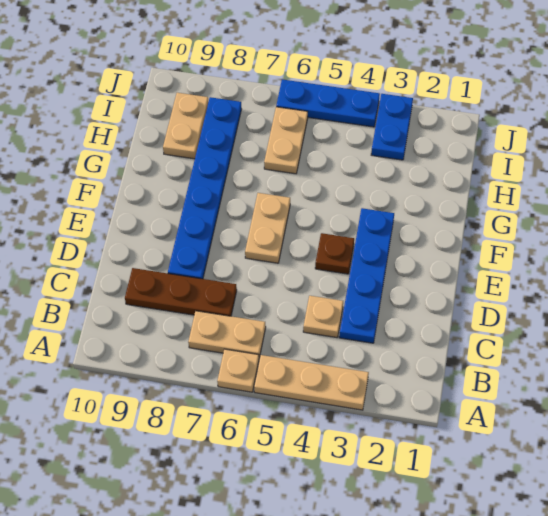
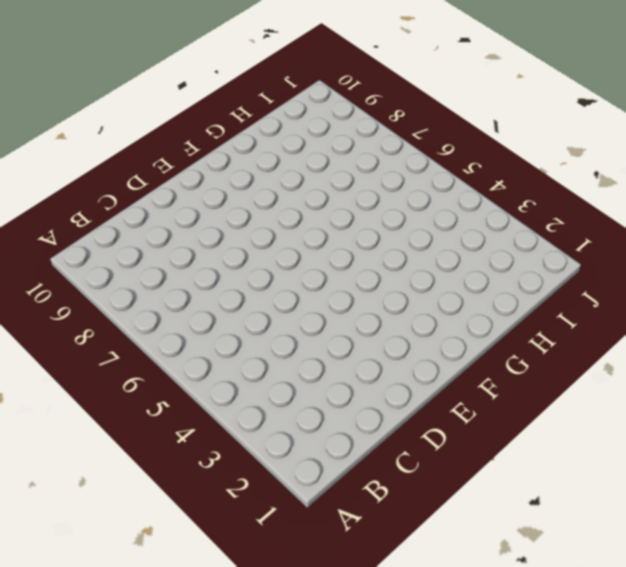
none -> tan 1x3 plate [254,355,369,410]
none -> tan 1x1 plate [217,349,259,392]
none -> tan 1x2 plate [188,311,266,358]

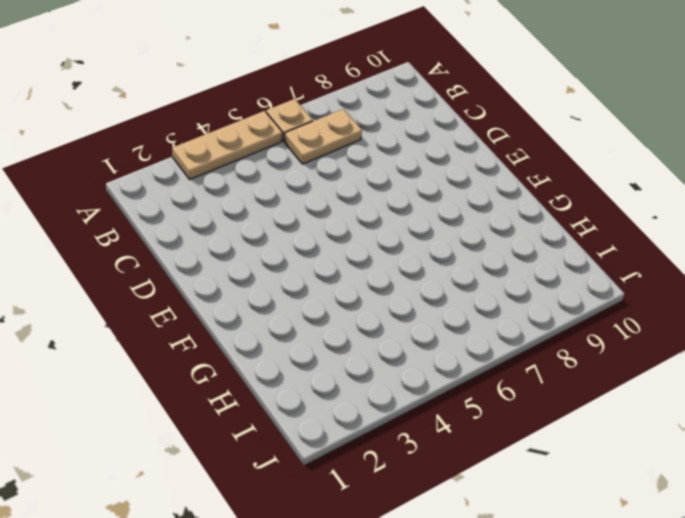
none -> blue 1x4 plate [339,208,394,343]
none -> tan 1x1 plate [303,296,343,338]
none -> brown 1x3 plate [125,268,237,316]

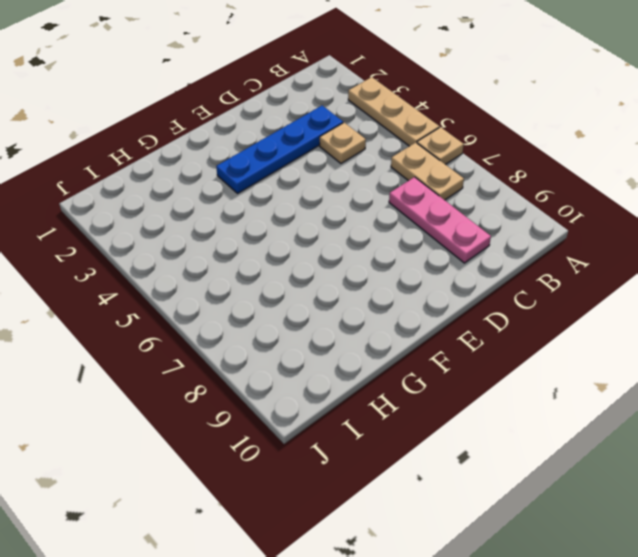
pink 1x3 plate [389,177,491,263] -> brown 1x3 plate [125,268,237,316]
none -> blue 1x6 plate [168,97,241,279]
none -> brown 1x1 plate [315,233,354,274]
none -> tan 1x2 plate [245,193,290,263]

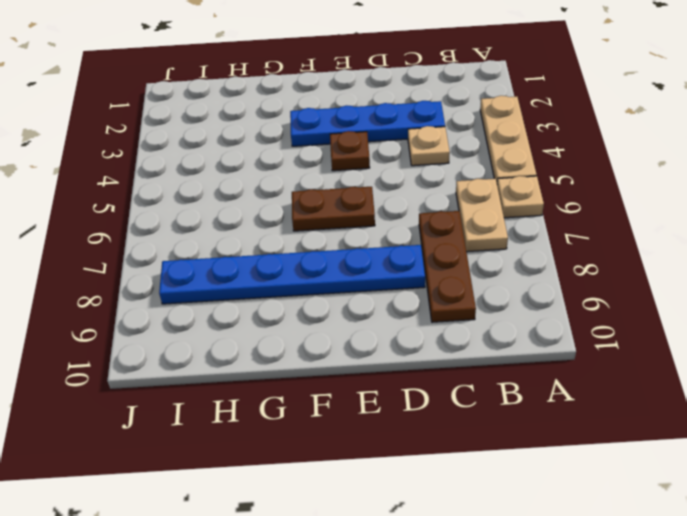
brown 1x2 plate [292,187,375,231] -> tan 1x2 plate [245,193,290,263]
none -> tan 1x2 plate [264,107,308,174]
none -> tan 1x2 plate [163,93,208,159]
none -> blue 1x2 plate [371,94,413,160]

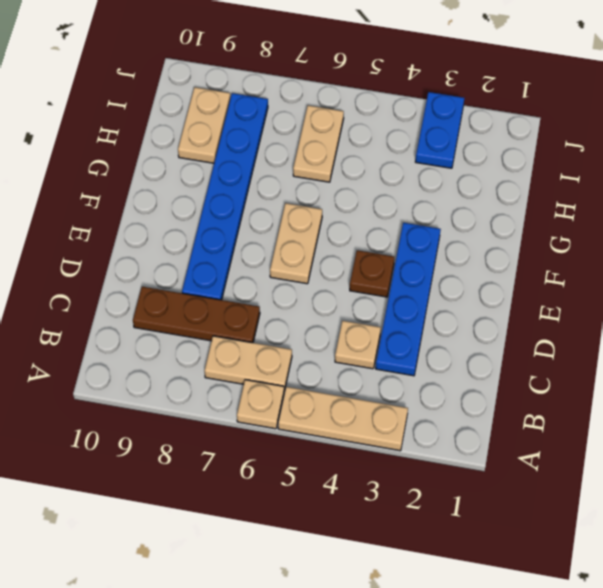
none -> blue 1x3 plate [276,79,380,127]

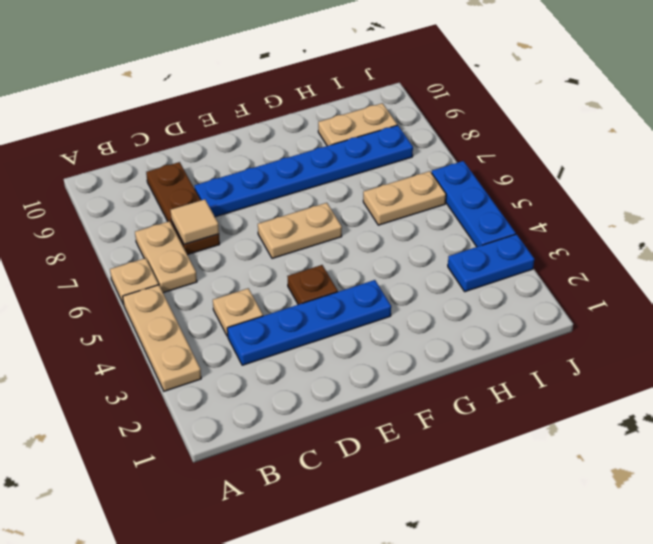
tan 1x1 tile [171,199,219,244] -> none

